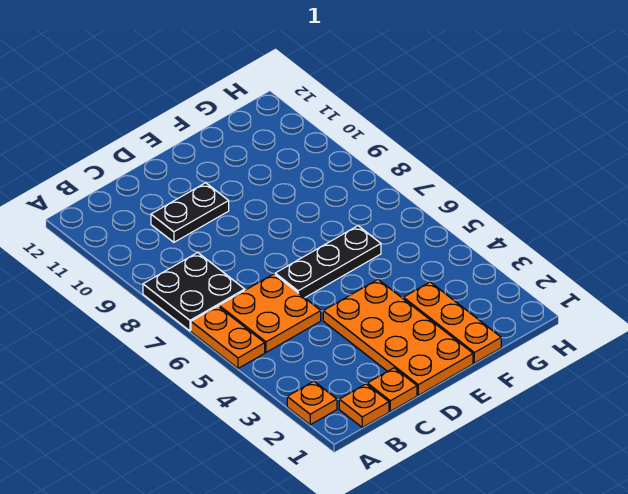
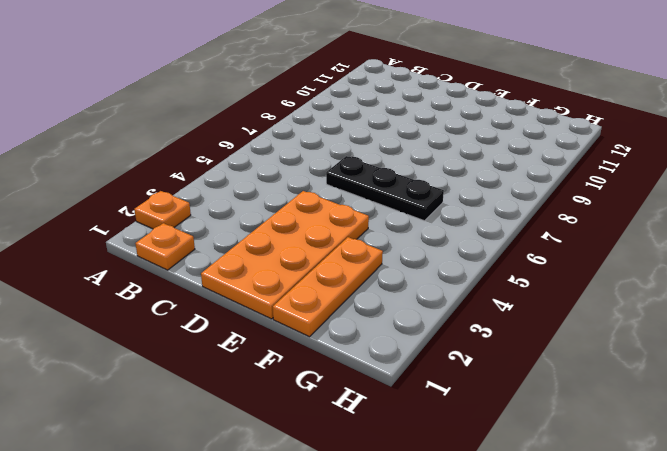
none -> orange 1x2 plate [191,306,265,368]
none -> black 2x2 plate [143,253,245,331]

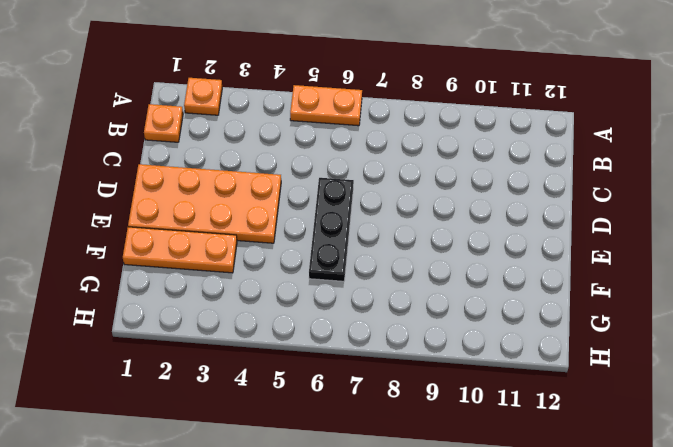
none -> black 2x2 plate [143,253,245,331]
none -> orange 2x2 plate [219,274,321,352]

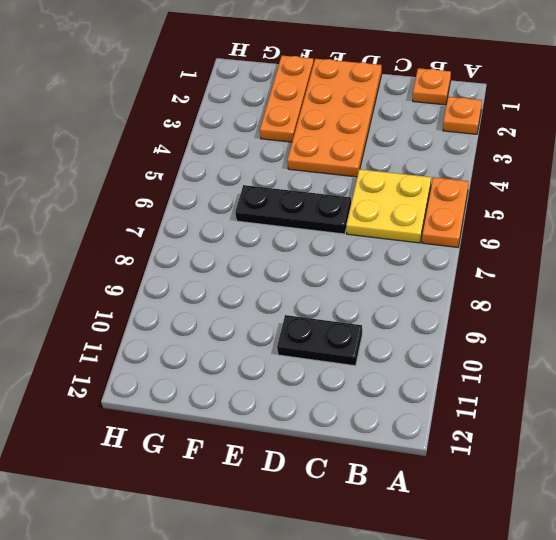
yellow 2x2 plate [346,169,431,243] -> orange 2x2 plate [219,274,321,352]
none -> black 2x2 plate [143,253,245,331]
none -> orange 1x1 plate [367,368,417,411]

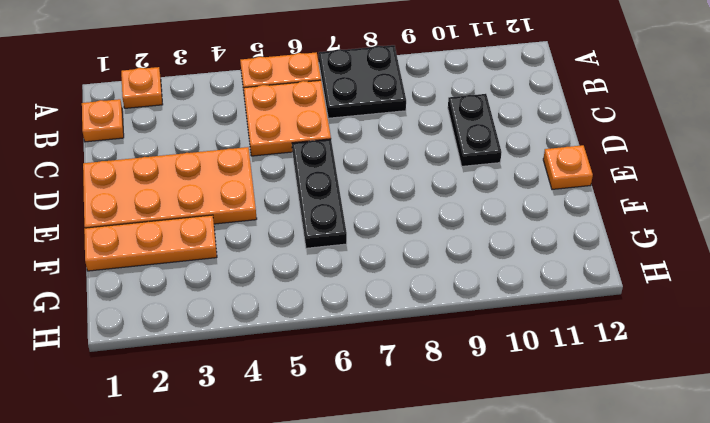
orange 1x1 plate [543,145,593,189] -> orange 1x1 plate moved to [367,368,417,411]

